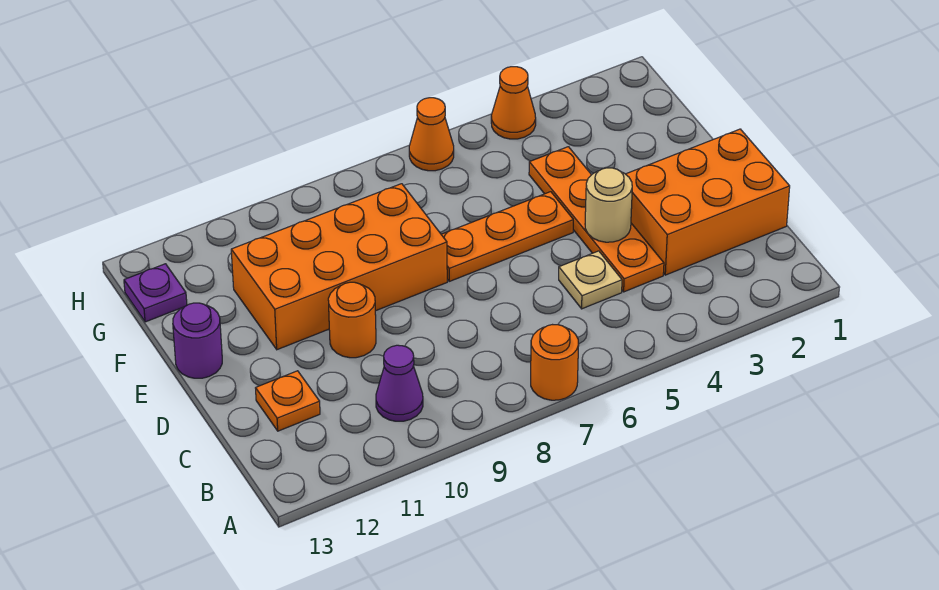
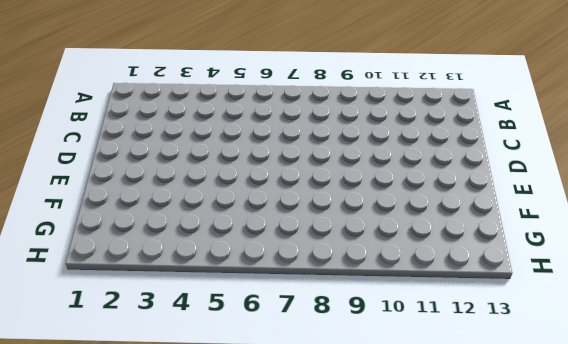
none -> orange 1x1 round brick [531,325,579,400]
none -> purple 1x1 cone [376,345,423,421]
none -> orange 2x3 brick [626,129,790,275]

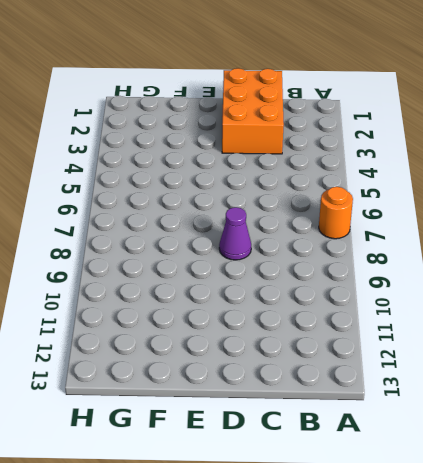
purple 1x1 cone [219,207,251,260] -> purple 1x1 cone moved to [376,345,423,421]
none -> orange 1x4 plate [529,147,664,292]
none -> tan 1x1 plate [559,251,622,309]
none -> orange 1x1 plate [256,371,320,431]

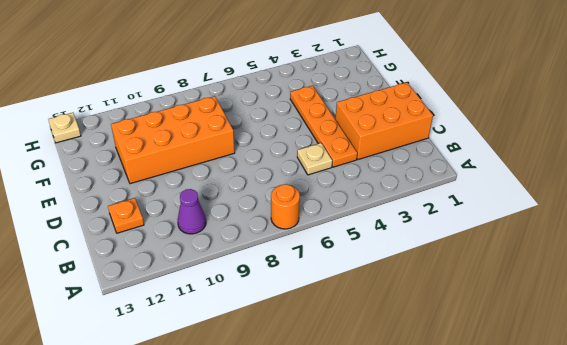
tan 1x1 plate [48,113,81,143] -> none
none -> orange 1x1 round brick [328,282,376,358]
none -> orange 1x3 plate [441,192,573,281]
none -> purple 1x1 round brick [173,303,222,378]

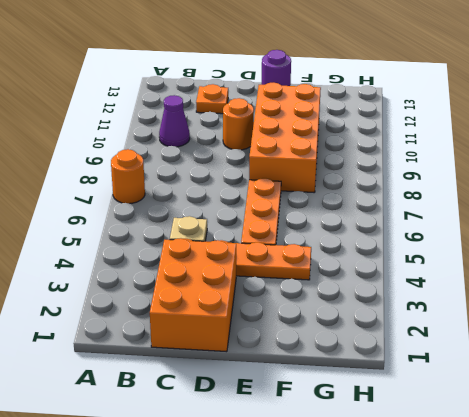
none -> purple 1x1 plate [124,264,187,322]
none -> orange 1x1 cone [491,67,536,139]
none -> orange 1x1 cone [409,98,454,171]

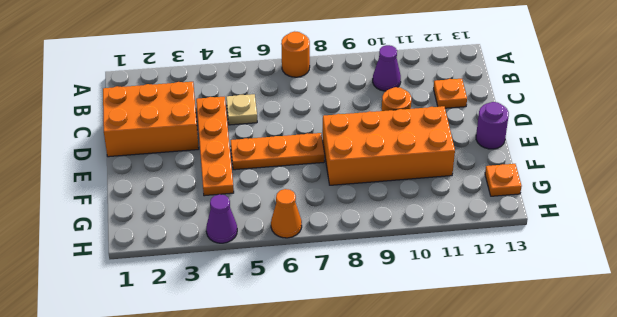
orange 1x1 plate [485,164,522,196] -> purple 1x1 plate [124,264,187,322]
purple 1x1 cone [206,194,237,243] -> orange 1x1 cone [491,67,536,139]
none -> tan 1x1 round brick [585,168,632,242]

